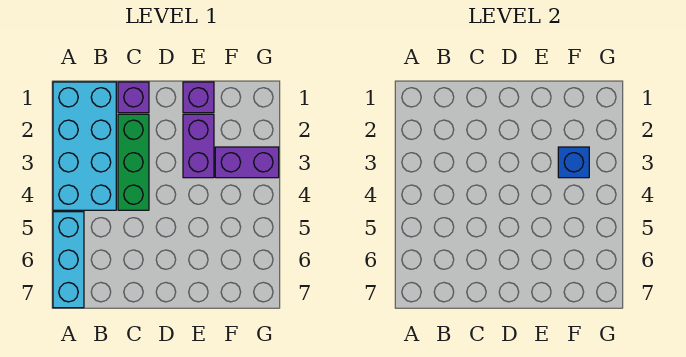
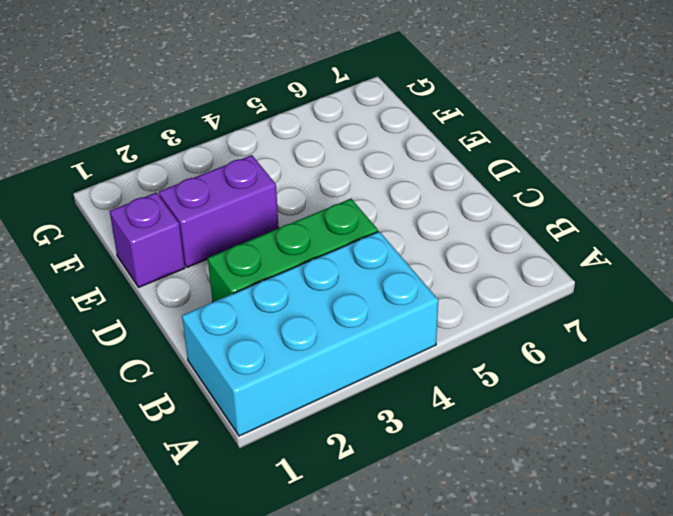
none -> cyan 1x3 brick [53,212,84,308]
none -> purple 1x1 brick [118,82,149,113]

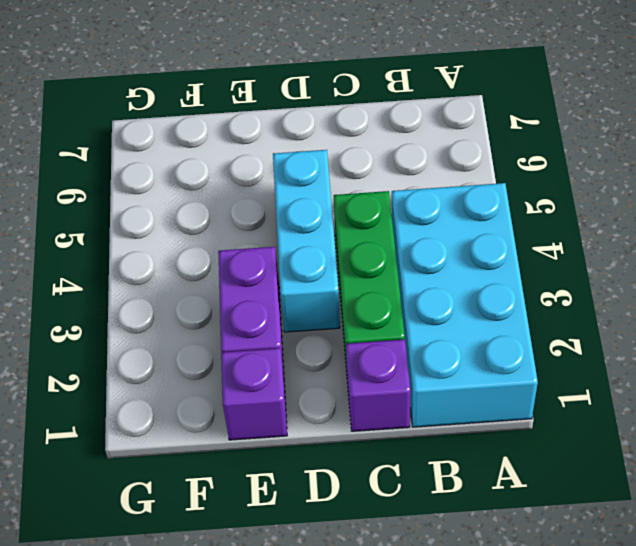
cyan 1x3 brick [273,150,340,332] -> cyan 1x3 brick moved to [53,212,84,308]
none -> purple 1x2 brick [215,147,279,178]
none -> blue 1x1 brick [558,147,589,178]

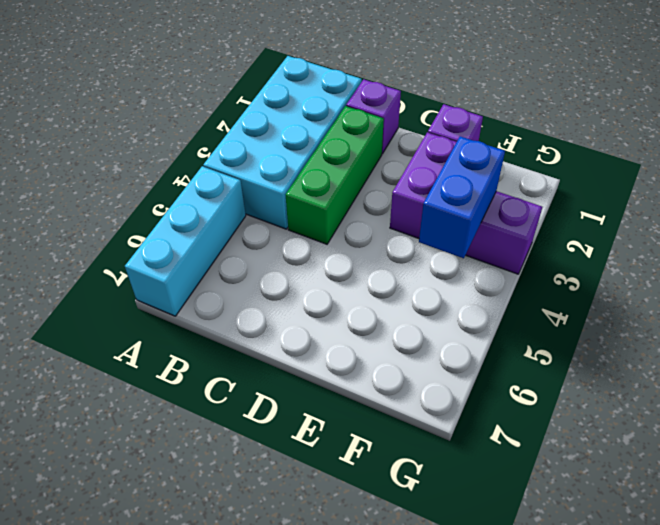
blue 1x2 brick [419,136,505,258] -> blue 1x1 brick [558,147,589,178]

